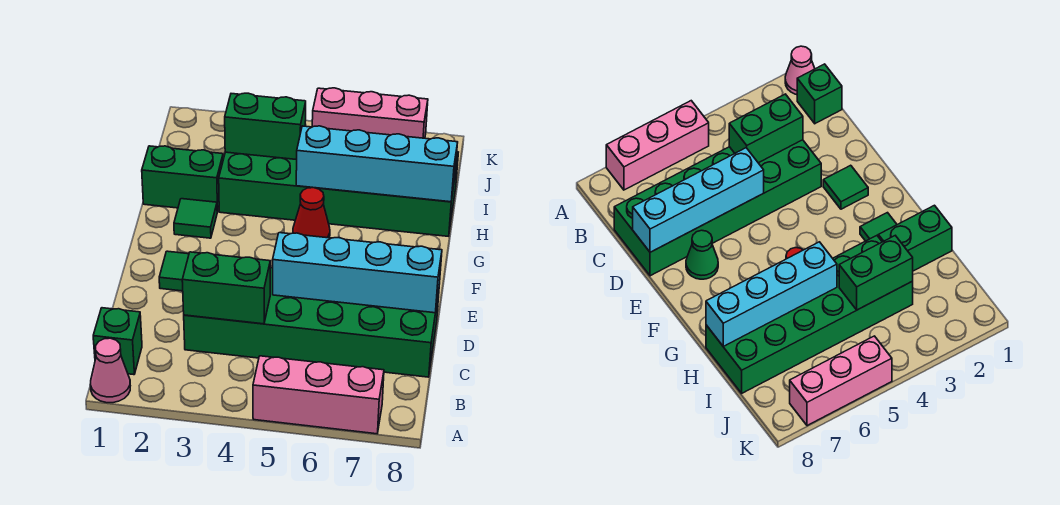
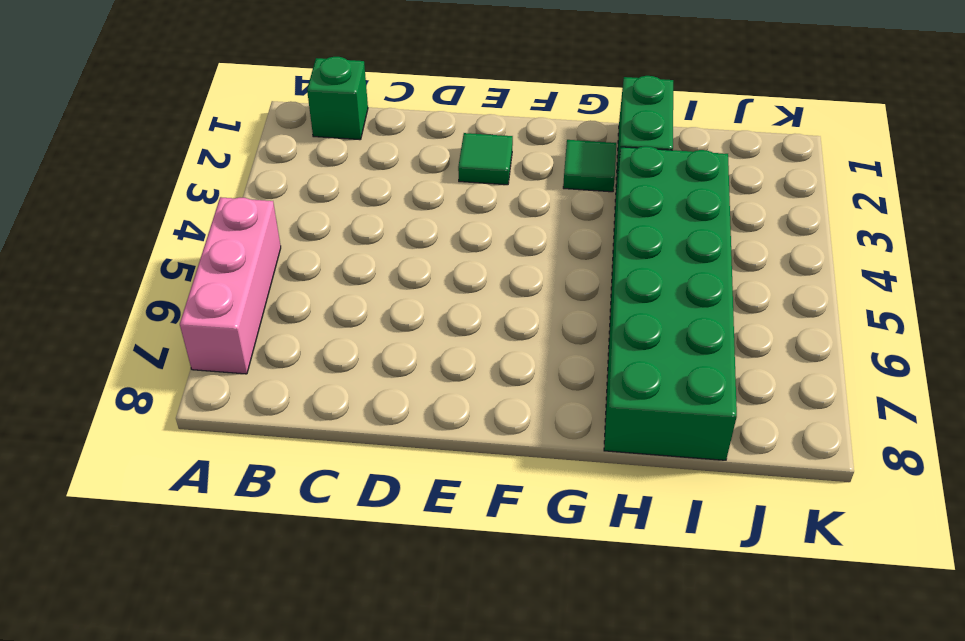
none -> pink 1x1 cone [90,338,130,403]
none -> green 2x6 brick [184,268,439,377]
none -> green 1x1 cone [686,230,718,279]

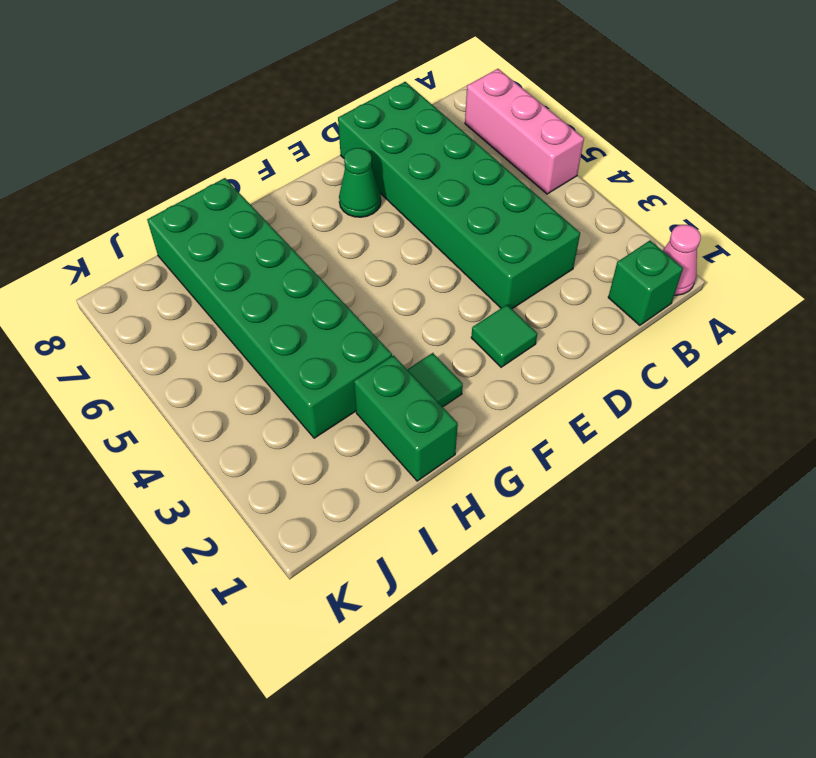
none -> red 1x1 cone [293,188,330,238]
none -> pink 1x3 brick [312,88,428,138]
none -> green 1x2 brick [182,252,270,324]

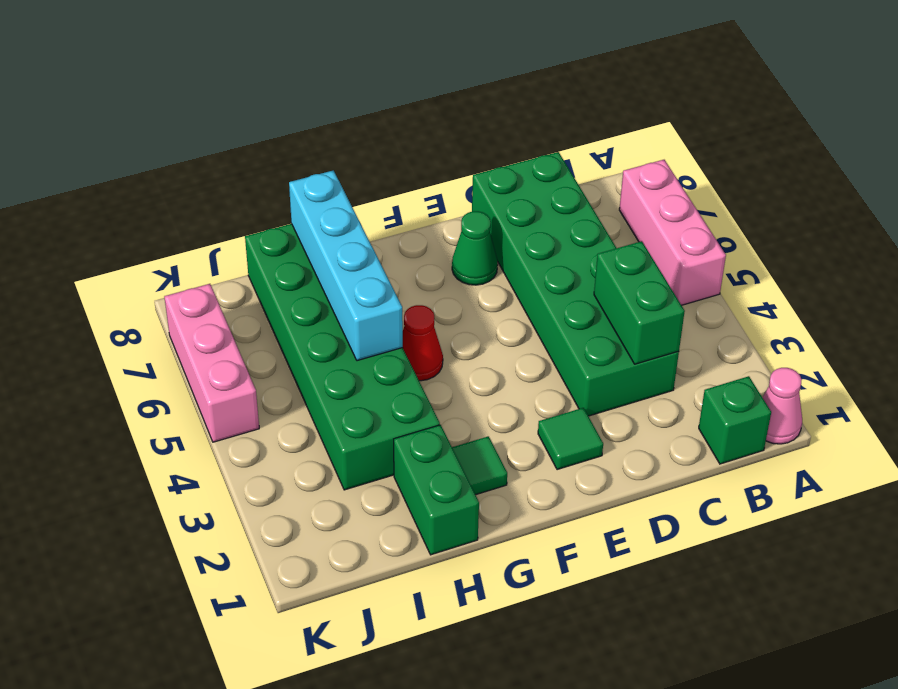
none -> cyan 1x4 brick [273,233,442,313]
none -> green 1x2 brick [225,93,306,160]

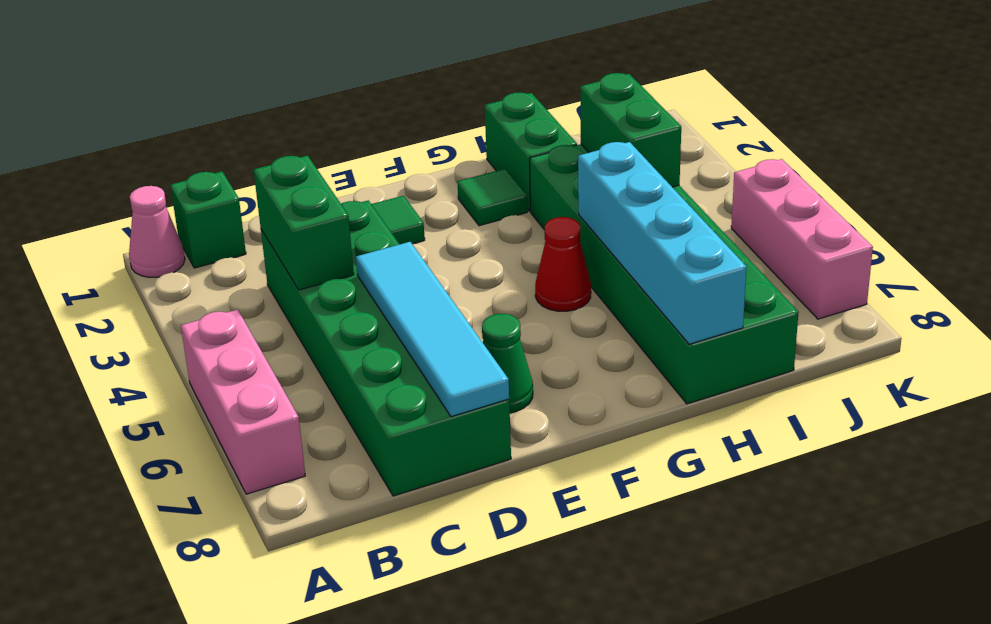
cyan 1x4 tile [356,242,509,417] -> cyan 1x4 brick [273,233,442,313]

